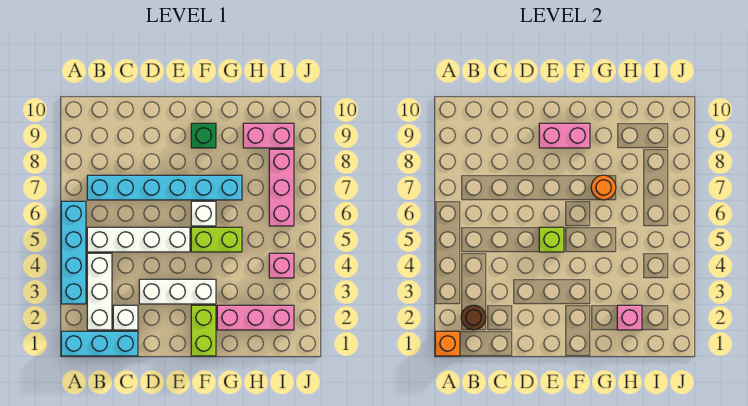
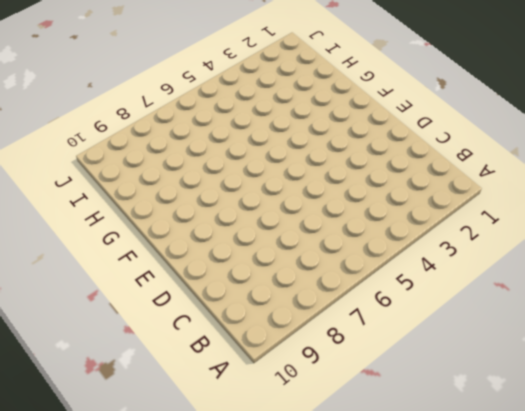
none -> cyan 1x3 brick [61,331,138,356]
none -> cyan 1x4 brick [61,201,86,304]
none -> white 1x3 brick [87,253,112,330]

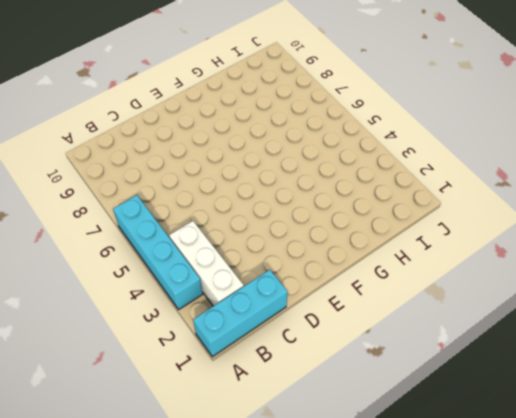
none -> white 1x4 brick [87,227,190,252]
none -> cyan 1x6 brick [87,175,242,200]
none -> white 1x1 brick [113,305,138,330]

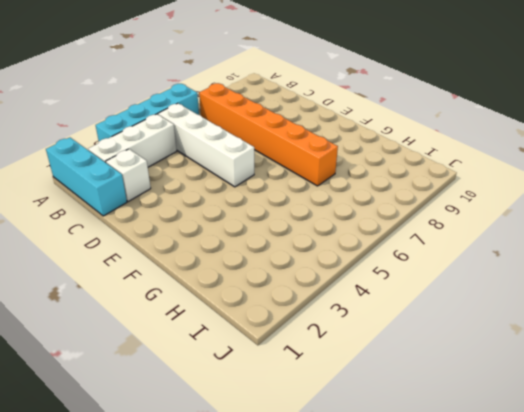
orange 1x6 brick [199,83,338,186] -> cyan 1x6 brick [87,175,242,200]
none -> white 1x3 brick [139,279,216,304]
none -> lime 1x2 brick [191,305,216,356]
none -> lime 1x2 brick [191,227,242,252]

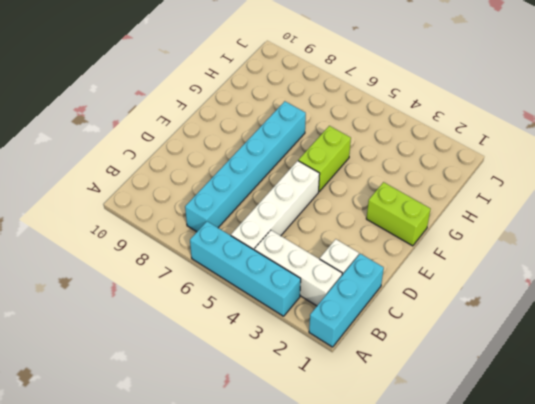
none -> white 1x3 brick [139,279,216,304]
none -> white 1x1 brick [191,201,216,226]
none -> green 1x1 brick [191,123,216,148]

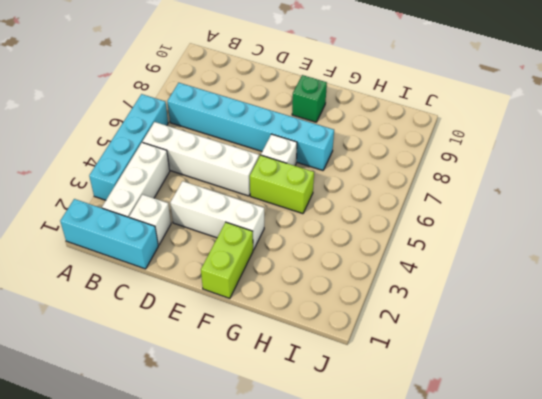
none -> pink 1x3 brick [217,305,294,330]
none -> pink 1x2 brick [243,123,294,148]
none -> pink 1x1 brick [269,253,294,278]

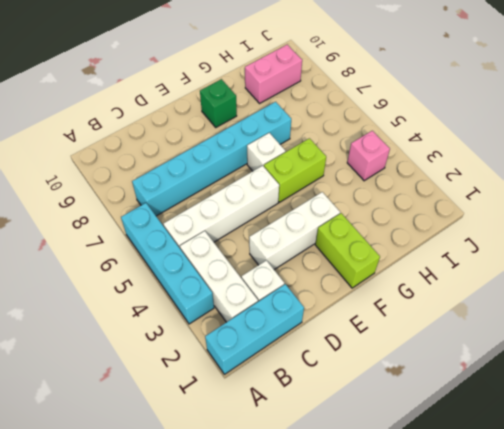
none -> pink 1x3 brick [217,305,294,330]
none -> pink 1x3 brick [269,149,294,226]
none -> orange 1x1 brick [435,331,460,356]

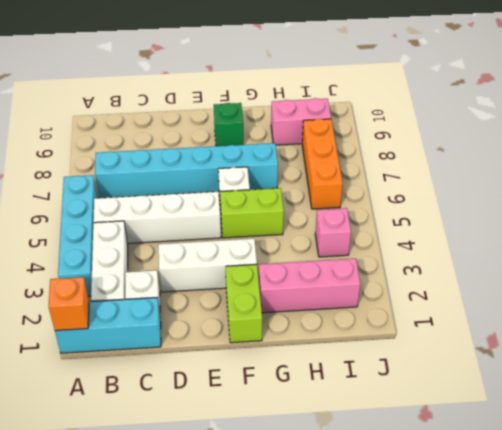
orange 1x3 brick [302,119,343,209] -> pink 1x3 brick [269,149,294,226]
none -> brown 1x1 round brick [461,305,486,330]
none -> lime 1x1 brick [539,227,564,252]
none -> pink 1x2 brick [539,123,590,148]

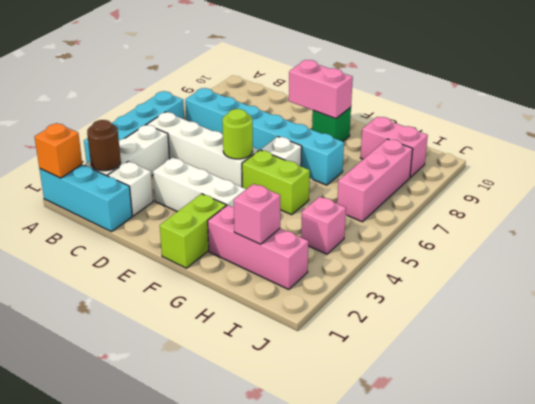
lime 1x1 round brick [222,109,253,159] -> lime 1x1 brick [539,227,564,252]
none -> orange 1x1 round brick [591,175,616,200]

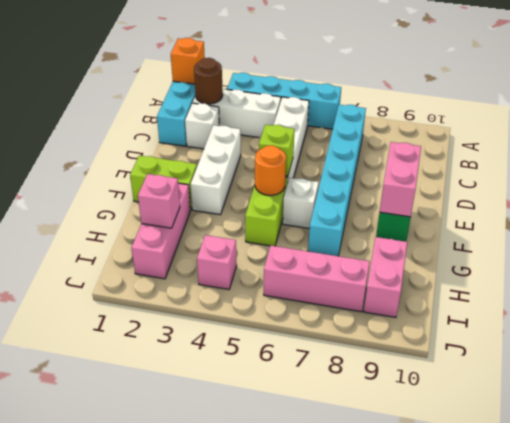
orange 1x1 round brick [255,145,286,195] -> orange 1x1 round brick moved to [591,175,616,200]

